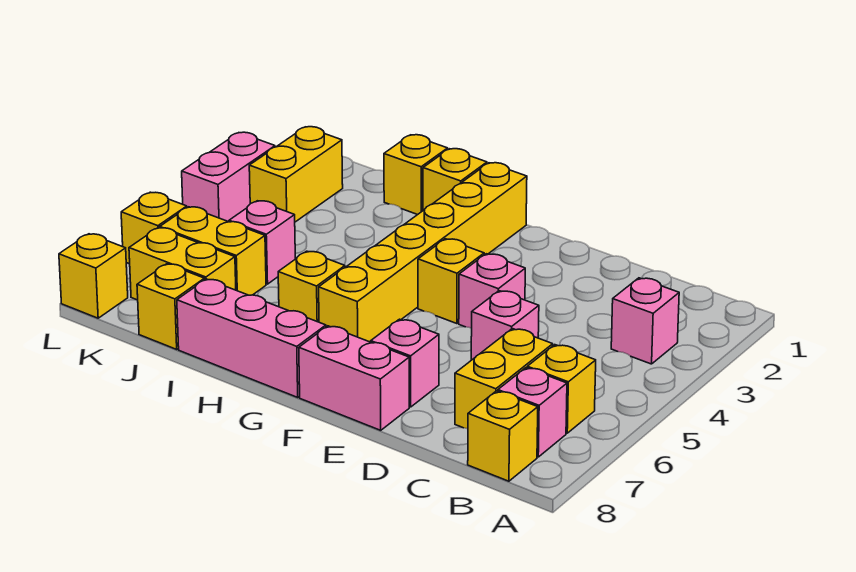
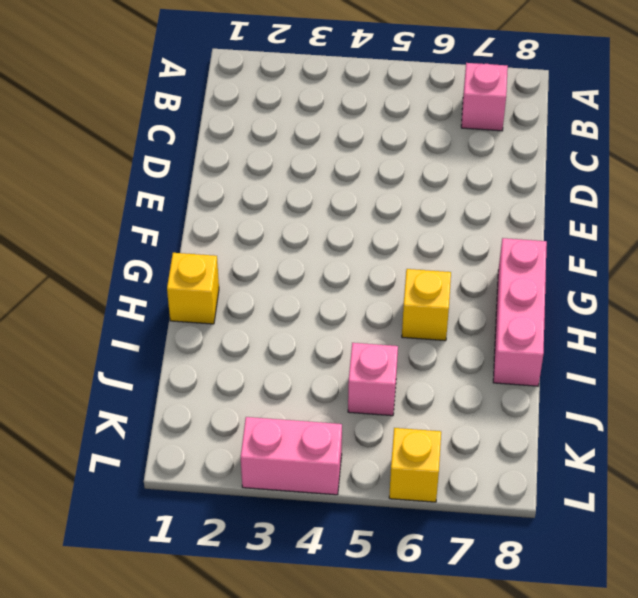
none -> pink 1x1 brick [611,278,679,364]
none -> yellow 1x1 brick [527,345,596,433]
none -> yellow 1x1 brick [468,391,538,481]

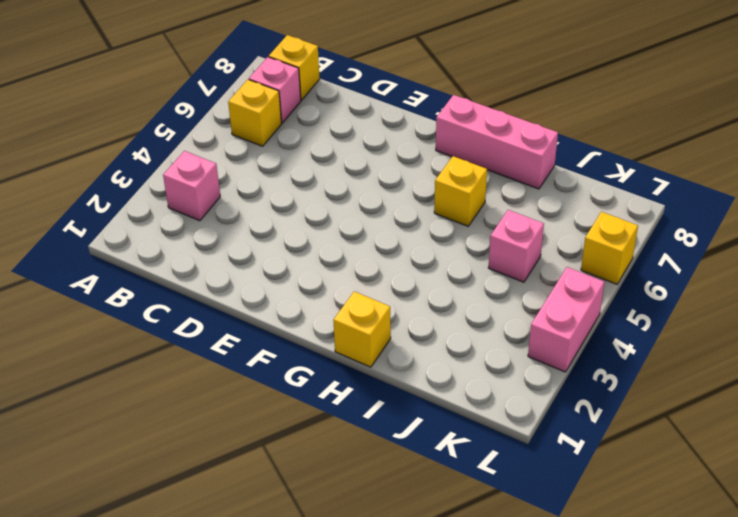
none -> yellow 1x2 brick [455,329,553,429]
none -> pink 1x1 brick [471,291,539,360]
none -> pink 1x1 brick [459,254,525,328]

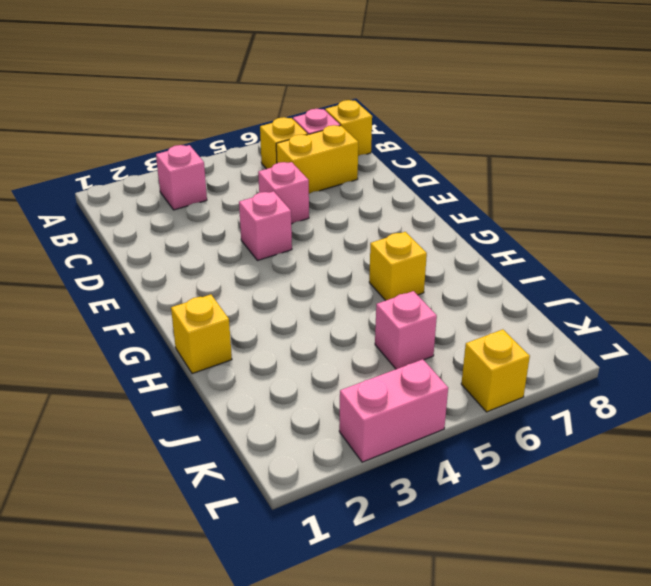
none -> pink 1x1 brick [371,319,439,407]
none -> pink 1x2 brick [299,326,409,430]
none -> yellow 1x1 brick [418,239,484,324]

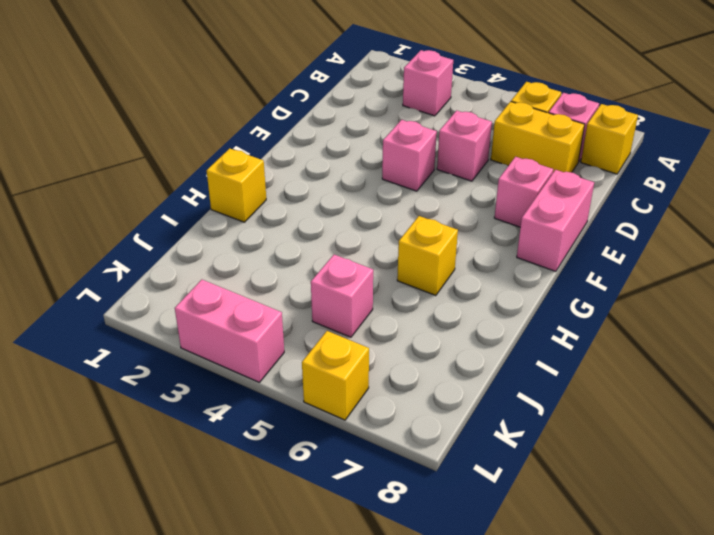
none -> yellow 1x1 brick [418,239,484,324]
none -> yellow 1x6 brick [319,163,527,342]
none -> pink 1x3 brick [177,279,326,397]

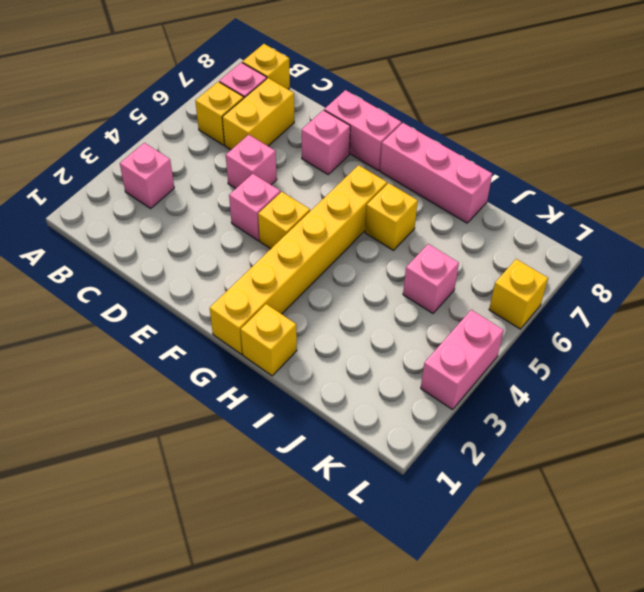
none -> yellow 1x1 brick [384,135,448,215]
none -> yellow 1x2 brick [160,207,266,295]
none -> yellow 1x2 brick [129,228,236,300]

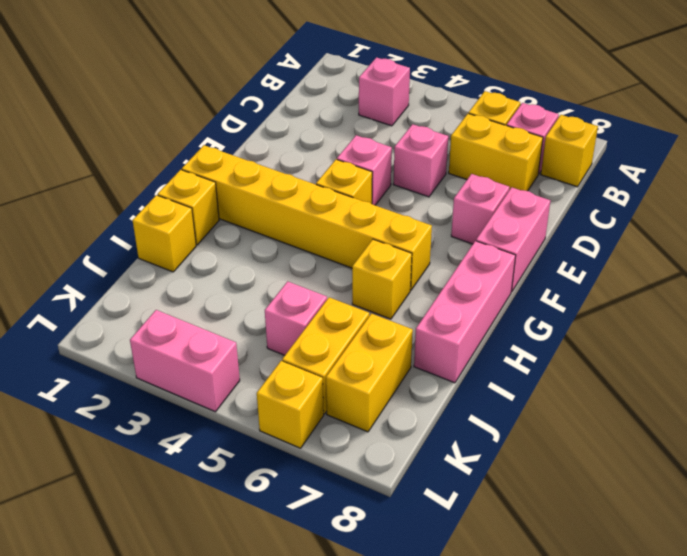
none -> yellow 1x1 brick [137,264,204,349]
none -> yellow 1x2 brick [249,127,343,222]
none -> yellow 1x1 brick [59,234,128,318]

